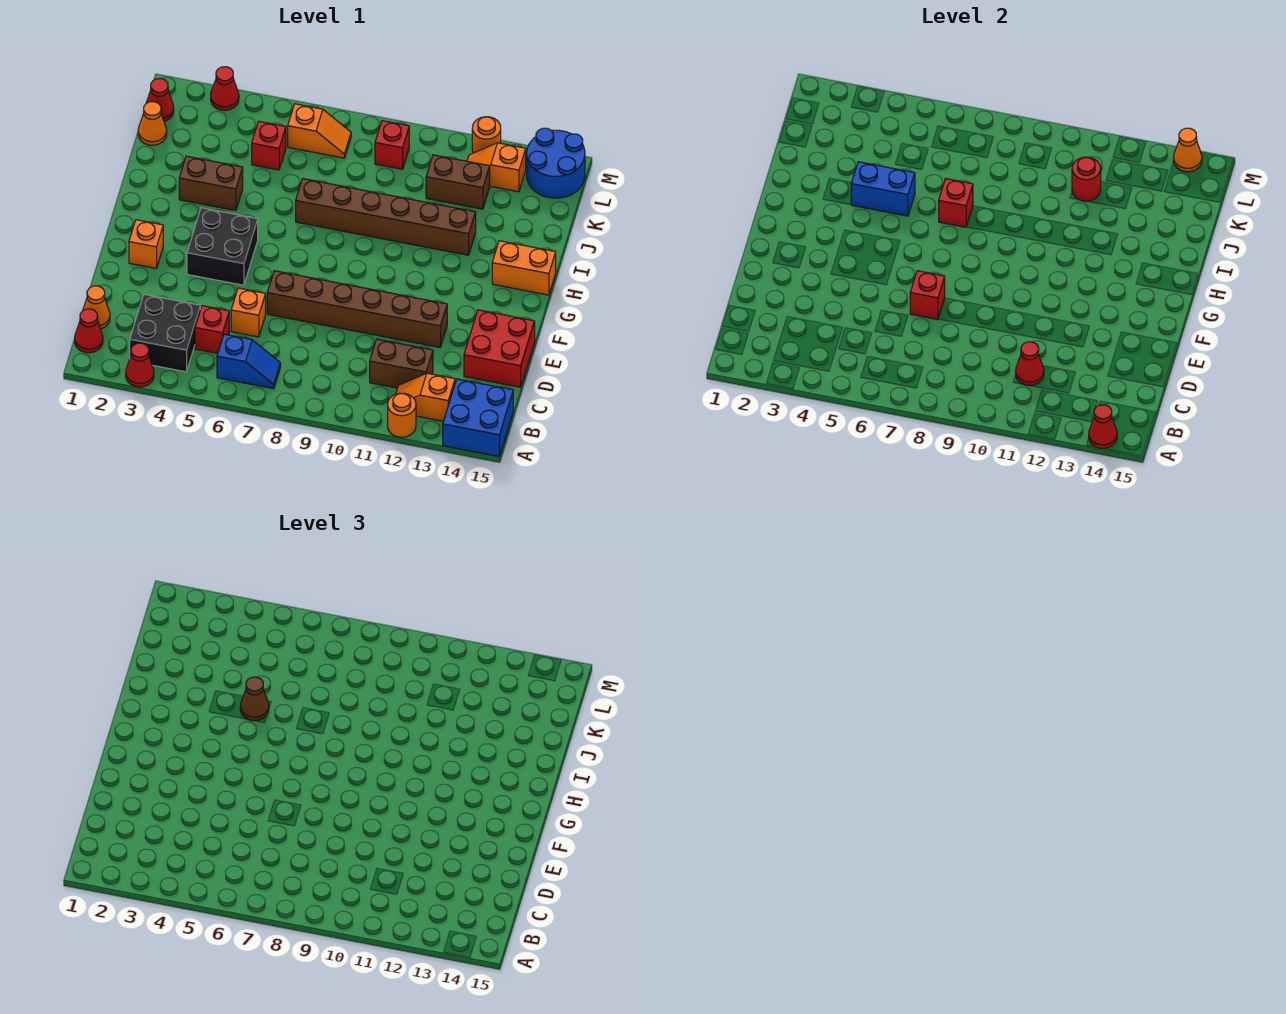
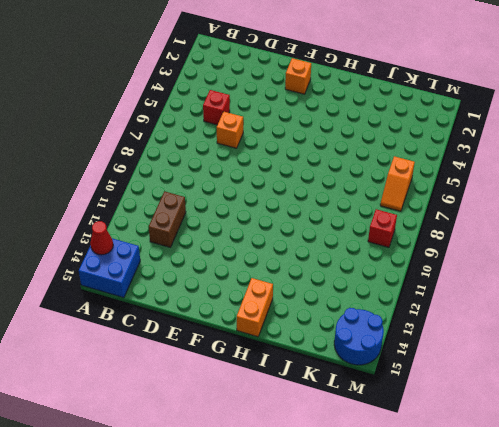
none -> red 1x1 cone [126,343,154,387]
none -> orange 1x1 round brick [388,393,416,437]
none -> red 1x1 cone [75,309,103,353]
none -> black 2x2 brick [130,295,200,372]

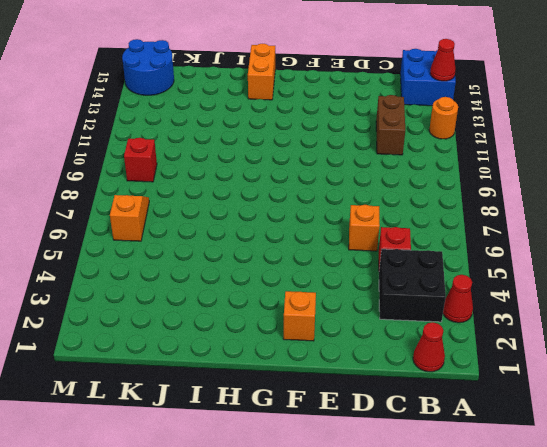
none -> blue 1x2 slope [217,334,281,389]
none -> orange 1x2 slope [396,373,455,421]
none -> orange 1x1 cone [83,286,110,329]
none -> red 2x2 brick [464,310,535,387]

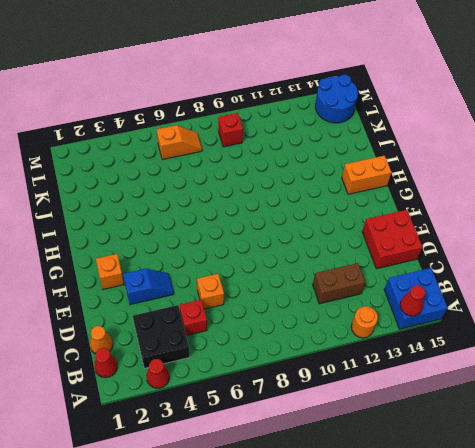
blue 1x2 slope [123,269,174,305] -> blue 1x2 slope moved to [217,334,281,389]
none -> orange 1x2 slope [396,373,455,421]
none -> brown 1x6 brick [267,271,447,347]
none -> black 2x2 brick [187,208,258,285]
none -> brown 1x2 brick [179,156,243,211]

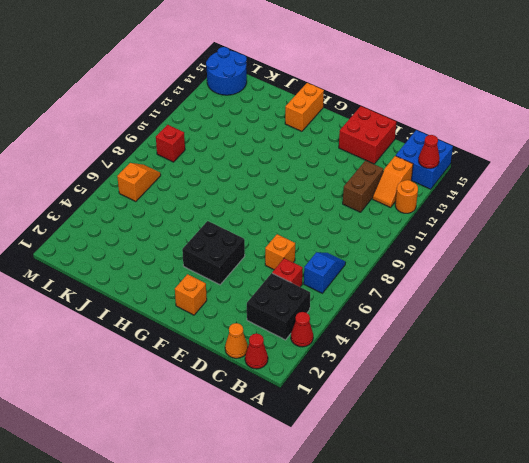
none -> brown 1x6 brick [267,271,447,347]
none -> brown 1x2 brick [179,156,243,211]
none -> brown 1x6 brick [296,179,476,255]
none -> orange 1x1 cone [138,102,167,145]

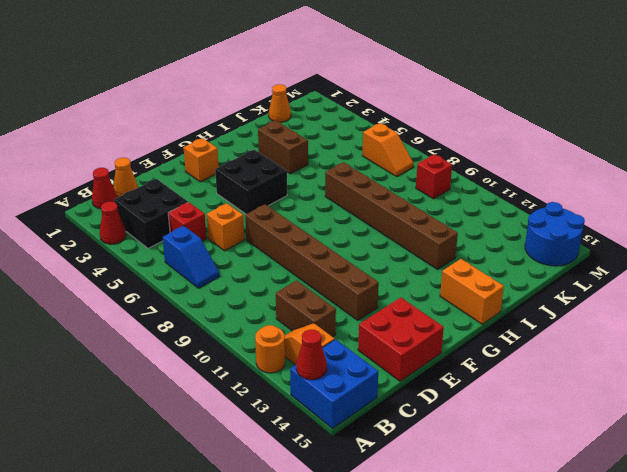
none -> red 1x1 brick [252,121,286,170]
none -> brown 1x2 brick [426,155,490,209]
none -> red 1x1 cone [146,79,174,122]
none -> orange 1x2 slope [467,143,526,192]

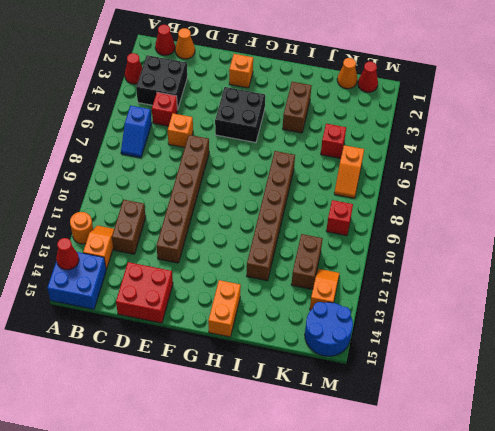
none -> red 1x1 cone [211,67,239,110]
none -> orange 1x1 round brick [472,117,501,153]
none -> red 1x1 cone [1016,342,1044,386]
none -> red 1x1 brick [910,271,945,320]

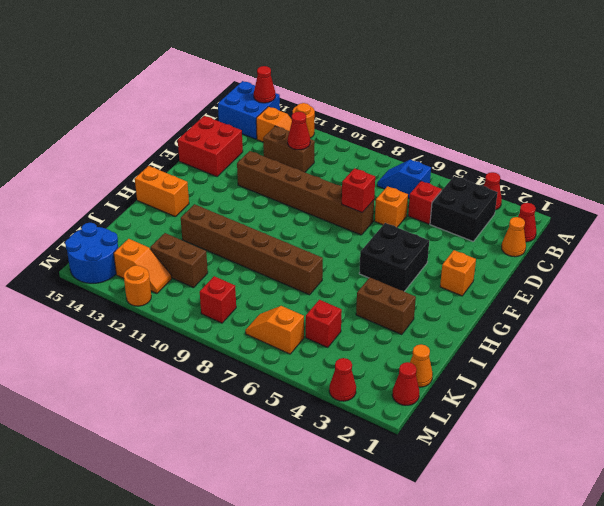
none -> blue 1x2 brick [851,162,915,216]
none -> red 1x1 brick [939,179,973,227]
none -> red 1x1 round brick [1072,157,1101,201]
none -> orange 1x1 cone [1174,128,1202,172]

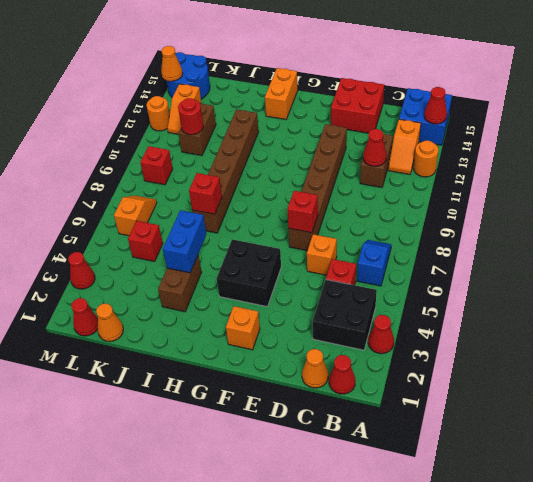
none -> brown 1x1 cone [240,677,269,721]

